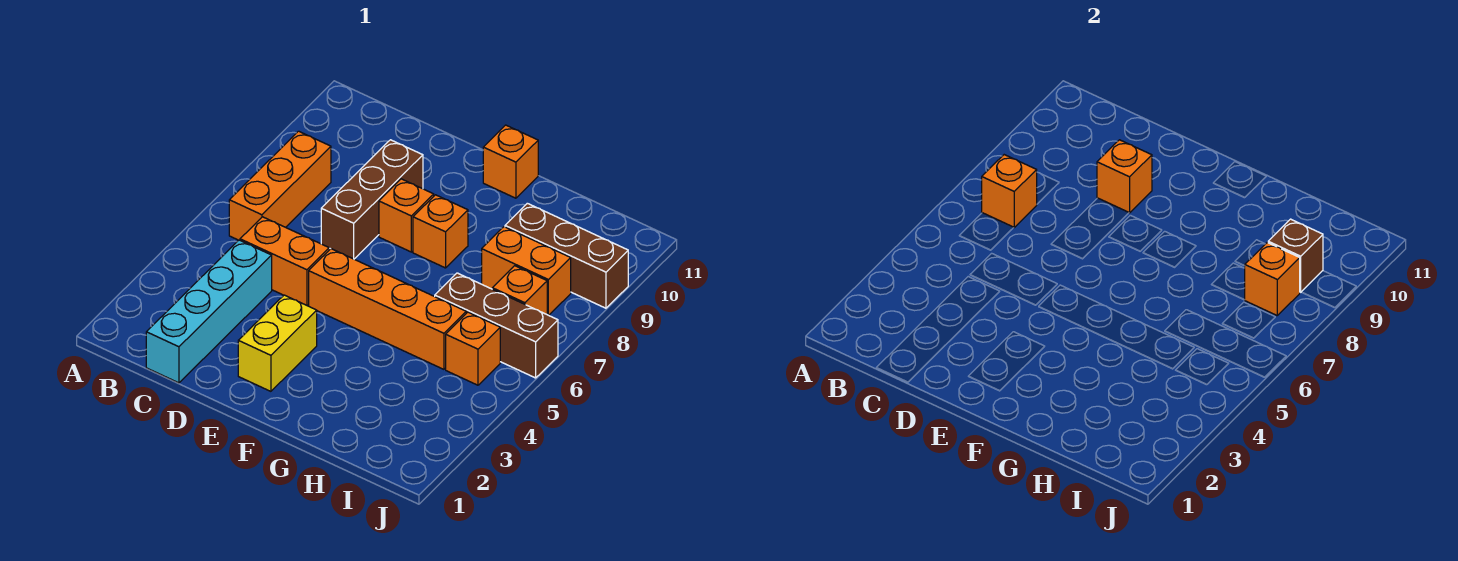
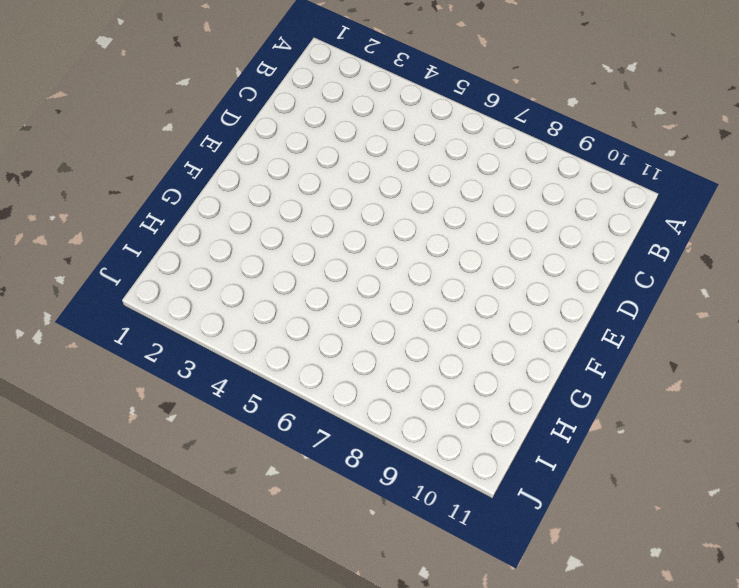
none -> orange 1x3 brick [229,131,331,240]
none -> cyan 1x4 brick [146,240,272,383]
none -> orange 1x2 brick [240,217,329,306]

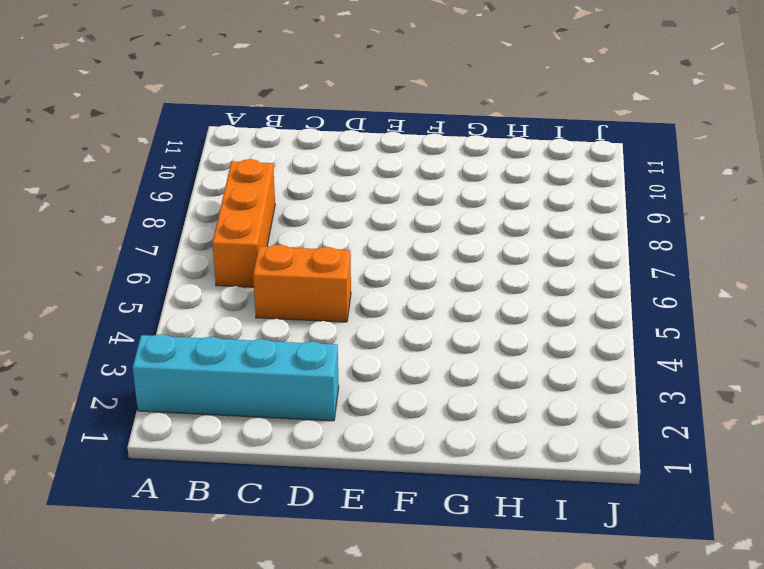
cyan 1x4 brick [133,334,339,421] -> cyan 1x4 brick turned to [146,240,272,383]
none -> brown 1x3 brick [321,140,423,259]
none -> yellow 1x2 brick [238,295,317,391]
none -> orange 1x4 brick [309,249,466,369]

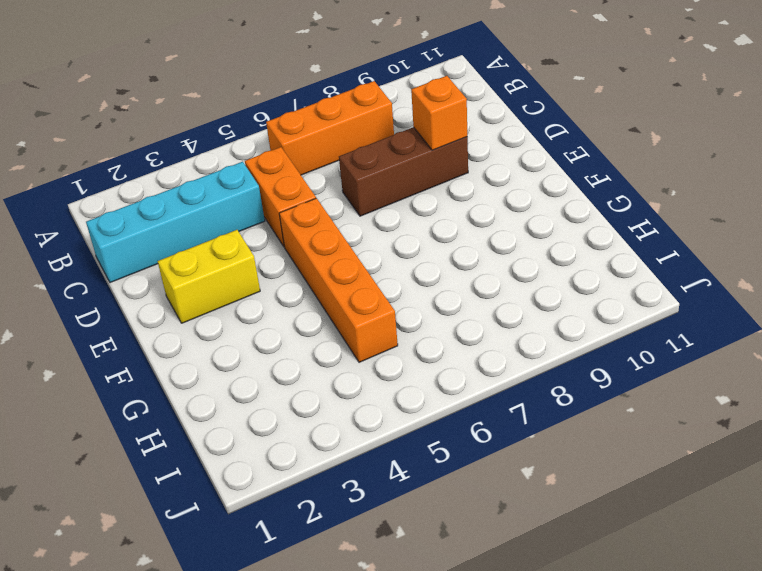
none -> orange 1x1 brick [379,179,434,252]
none -> orange 1x1 brick [413,195,468,268]
none -> orange 1x1 brick [483,125,538,198]

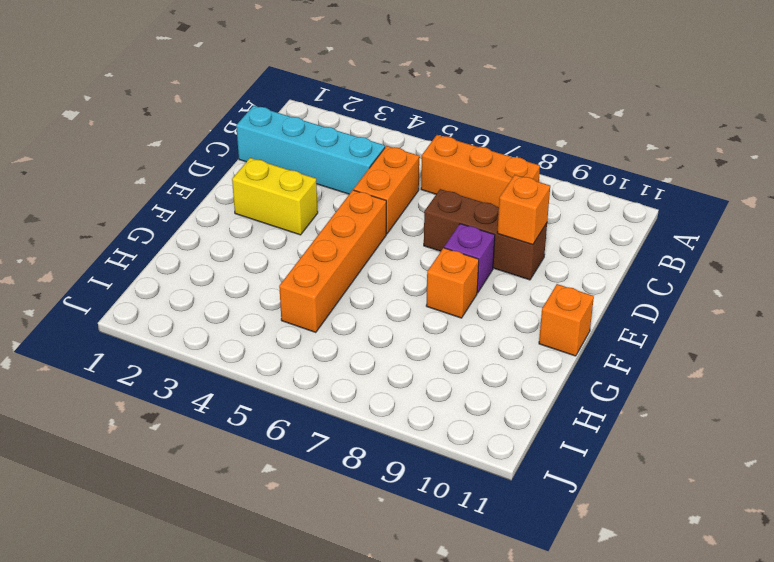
purple 1x1 brick [444,224,495,293] -> orange 1x1 brick [379,179,434,252]
none -> brown 1x3 brick [435,273,558,378]
none -> orange 1x2 brick [482,227,571,315]
none -> brown 1x3 brick [505,203,628,308]

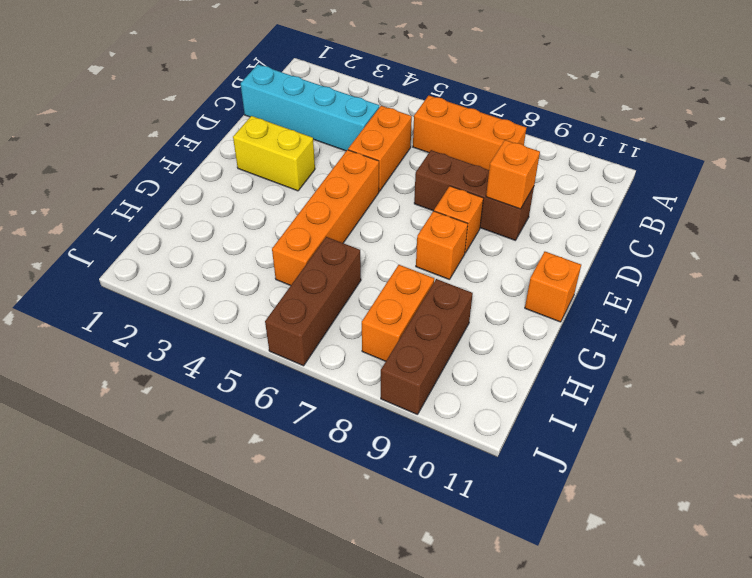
none -> orange 1x1 brick [446,312,500,385]
none -> orange 1x1 brick [492,266,547,314]
none -> orange 1x1 brick [982,155,1037,227]

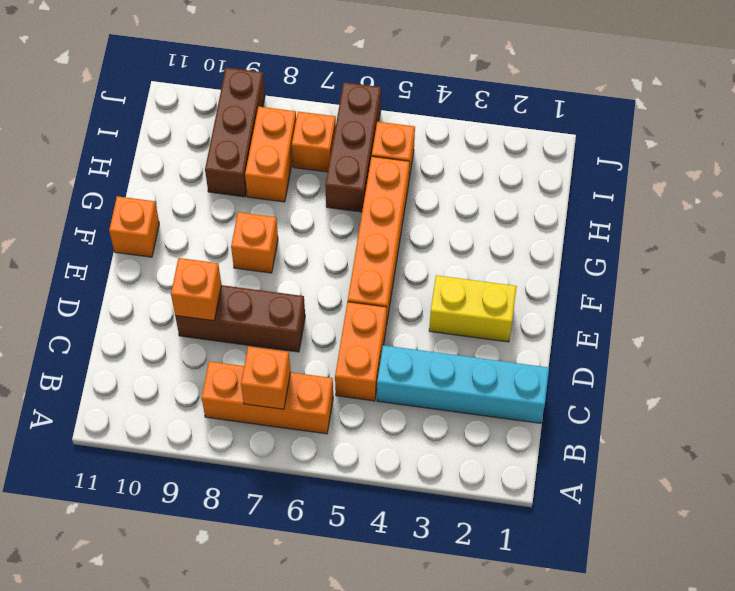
none -> orange 1x1 brick [379,179,434,252]
none -> orange 1x1 brick [1245,243,1300,315]
none -> brown 1x1 brick [1268,219,1323,292]

